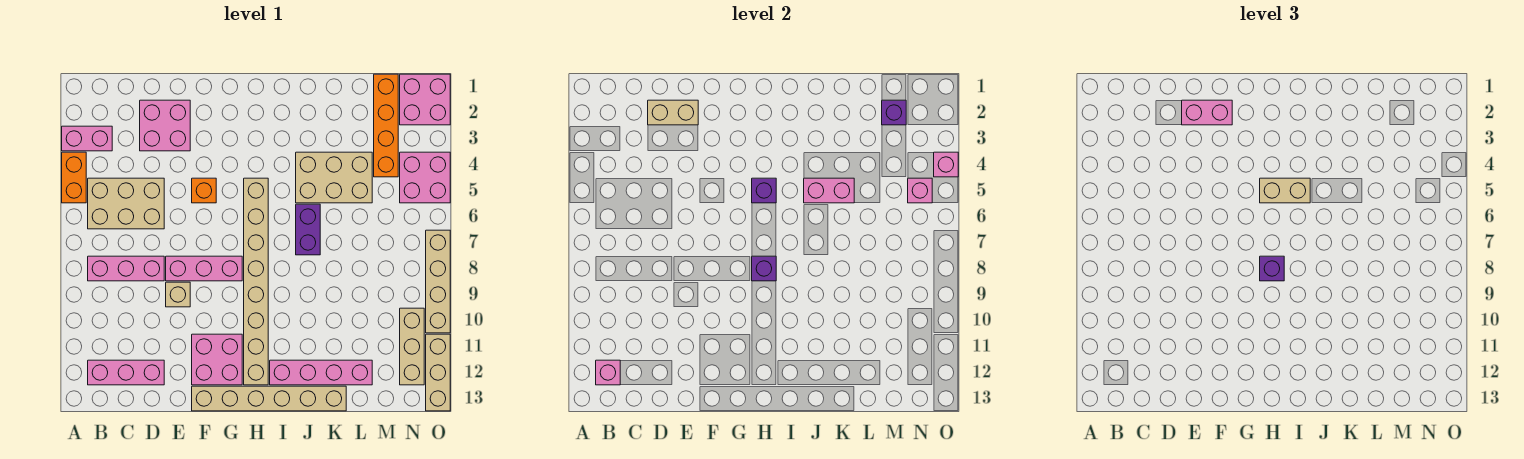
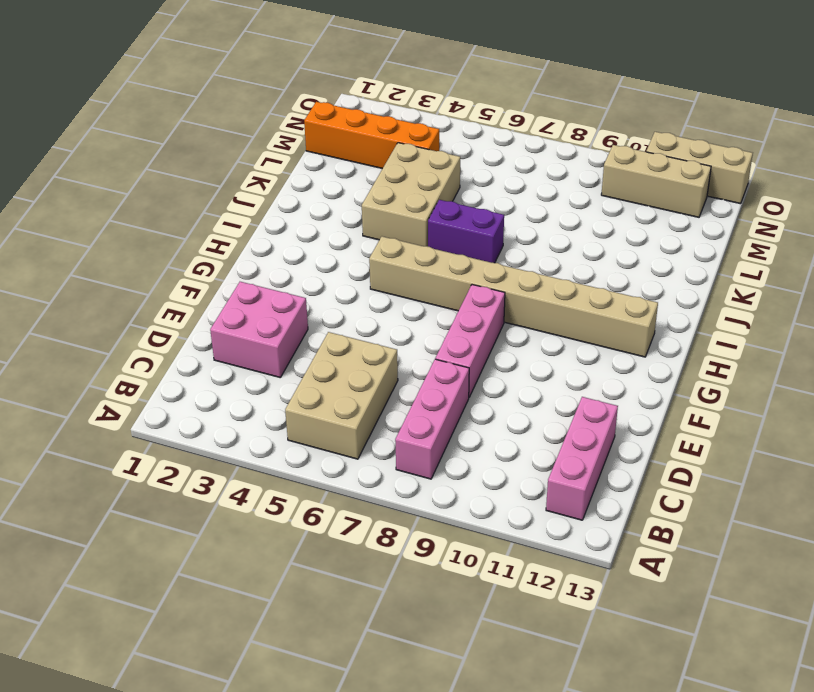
none -> pink 1x2 brick [62,126,112,151]
none -> orange 1x2 brick [62,152,86,203]
none -> tan 1x1 brick [166,282,190,307]
none -> orange 1x1 brick [192,178,216,203]

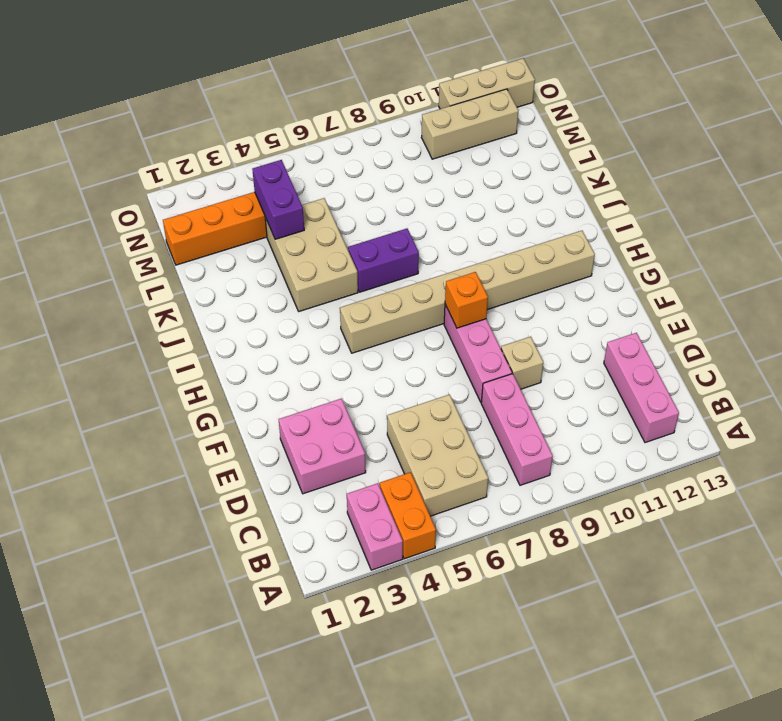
orange 1x2 brick [380,472,436,559] -> orange 1x2 brick turned to [62,152,86,203]
orange 1x1 brick [445,272,488,328] -> orange 1x1 brick moved to [192,178,216,203]
purple 1x2 brick [252,160,304,239] -> none
none -> pink 2x2 brick [192,334,242,385]
none -> tan 1x6 brick [192,386,346,411]
none -> pink 1x4 brick [270,360,372,385]
none -> pink 2x2 brick [400,74,450,125]

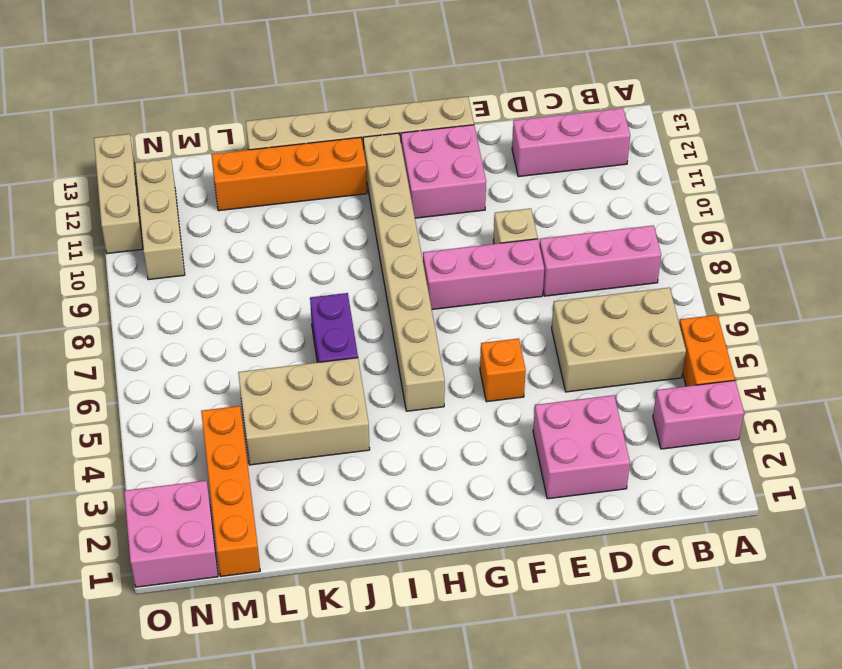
orange 1x4 brick [211,137,367,211] -> pink 1x4 brick [270,360,372,385]
none -> pink 2x2 brick [400,152,450,203]
none -> tan 1x4 brick [426,230,450,333]
none -> pink 1x1 brick [596,360,620,385]
none -> tan 1x2 brick [648,100,698,125]

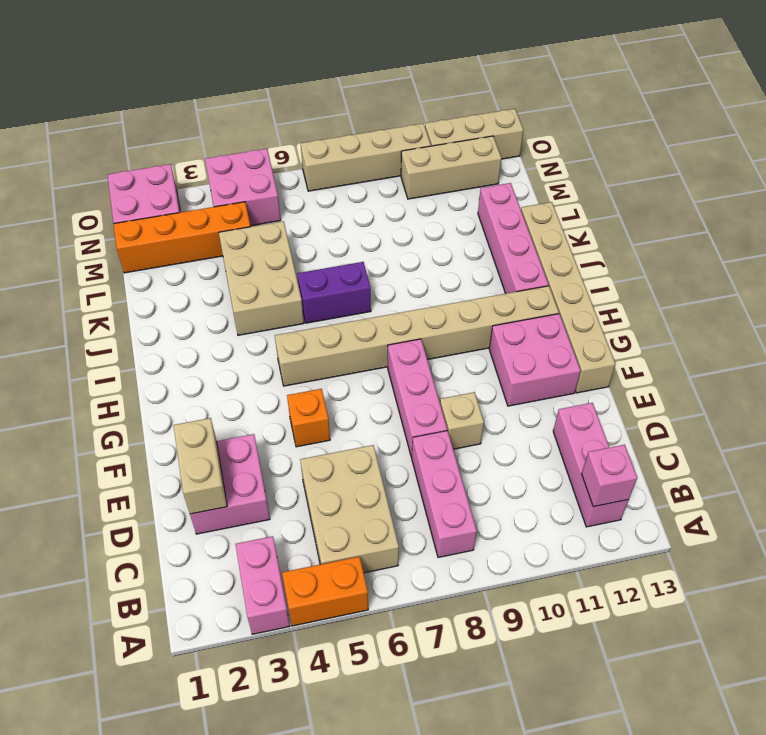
none -> purple 1x1 brick [752,178,776,203]
none -> purple 1x1 brick [752,256,776,281]
none -> pink 1x2 brick [804,178,854,203]
none -> purple 1x1 brick [882,100,906,125]

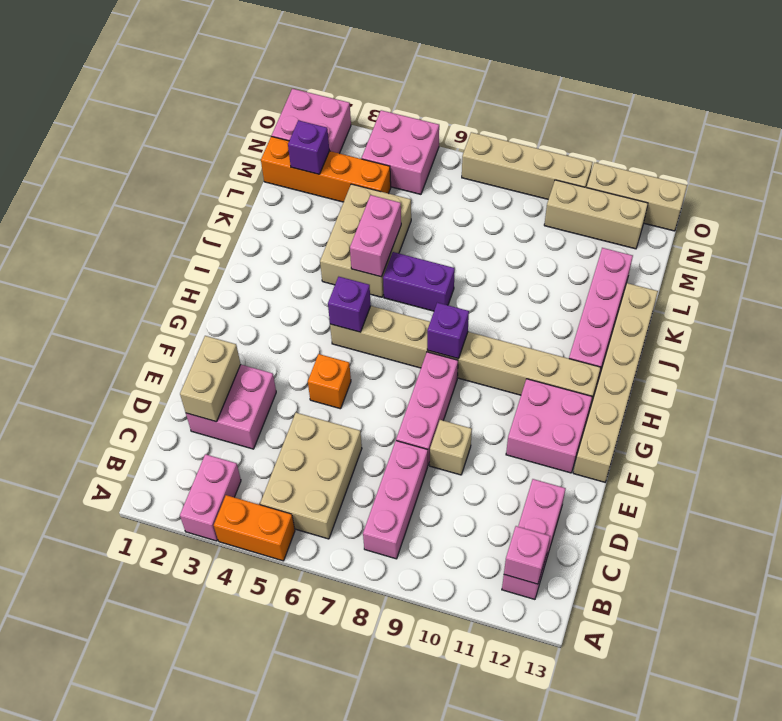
none -> pink 1x1 brick [908,178,932,203]
none -> pink 1x1 brick [934,152,958,177]
none -> pink 1x2 brick [1182,100,1232,125]
none -> tan 1x2 brick [1260,178,1310,203]

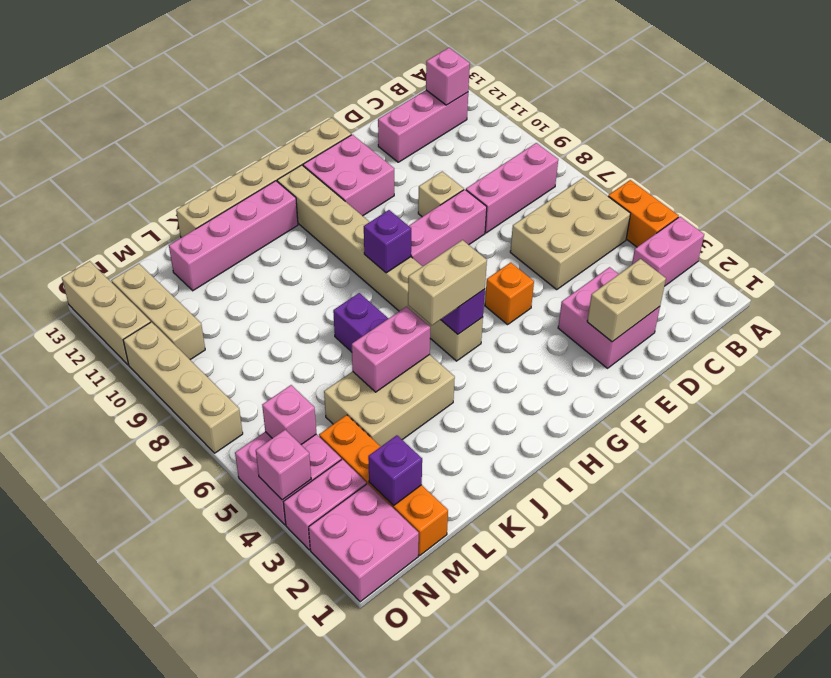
pink 1x2 brick [283,459,366,550] -> pink 1x2 brick moved to [1182,100,1232,125]
none -> purple 1x1 brick [1260,256,1284,281]

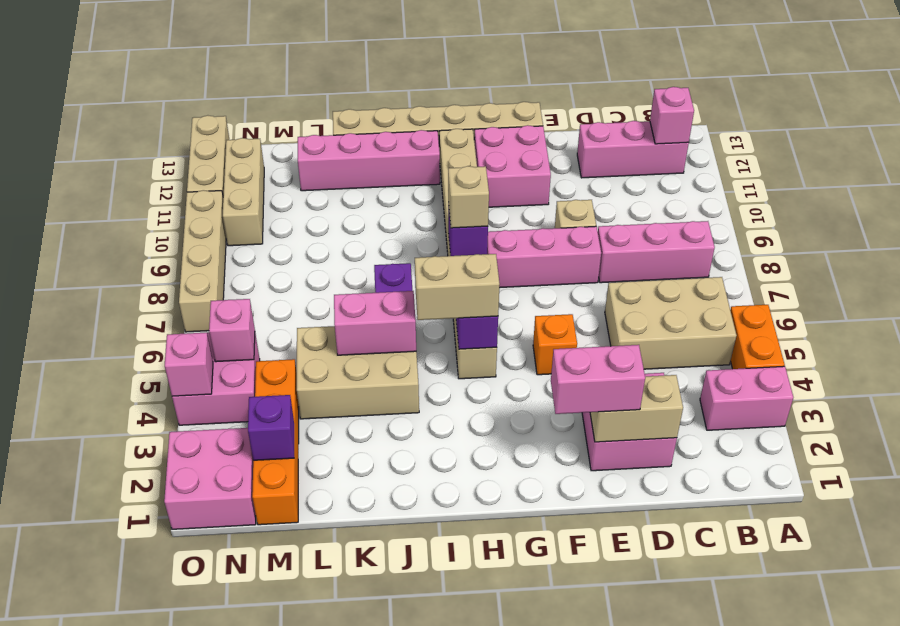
tan 1x1 brick [448,166,489,228] -> purple 1x1 brick [1260,256,1284,281]

